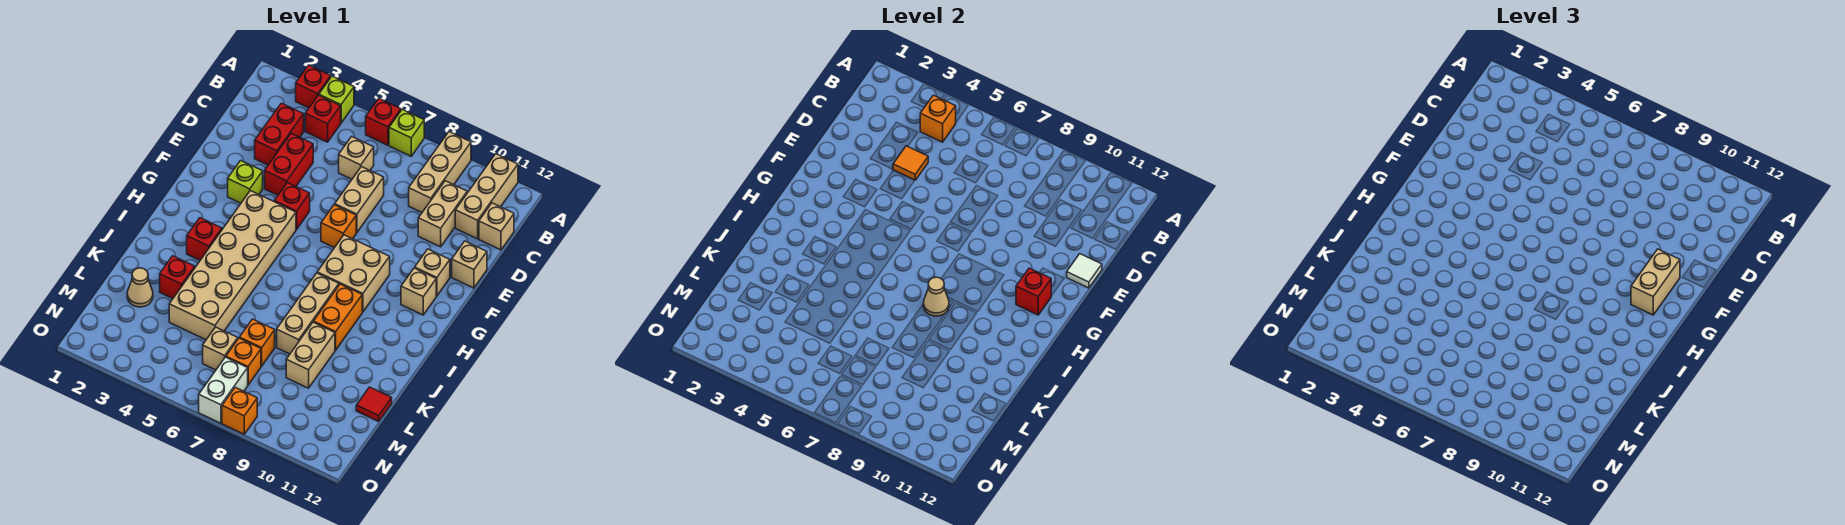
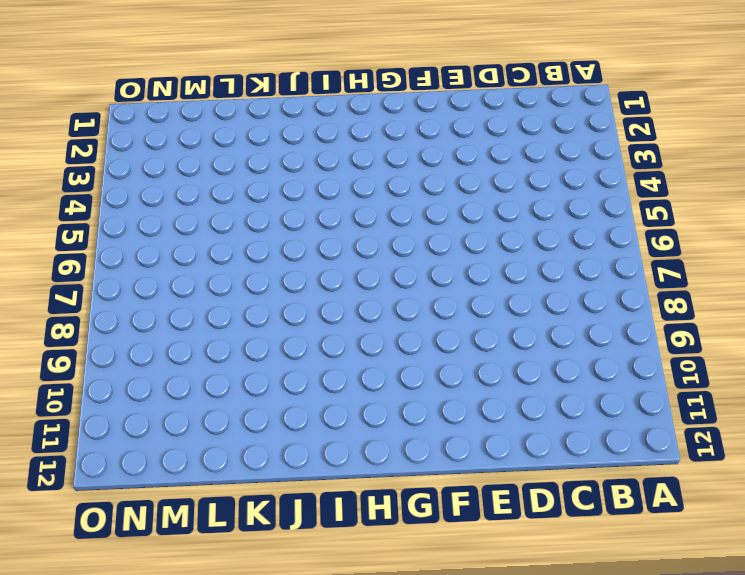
none -> red 1x1 brick [296,65,331,108]
none -> lime 1x1 brick [319,76,354,123]
none -> red 1x1 brick [366,99,401,145]
none -> lime 1x1 brick [389,109,424,156]

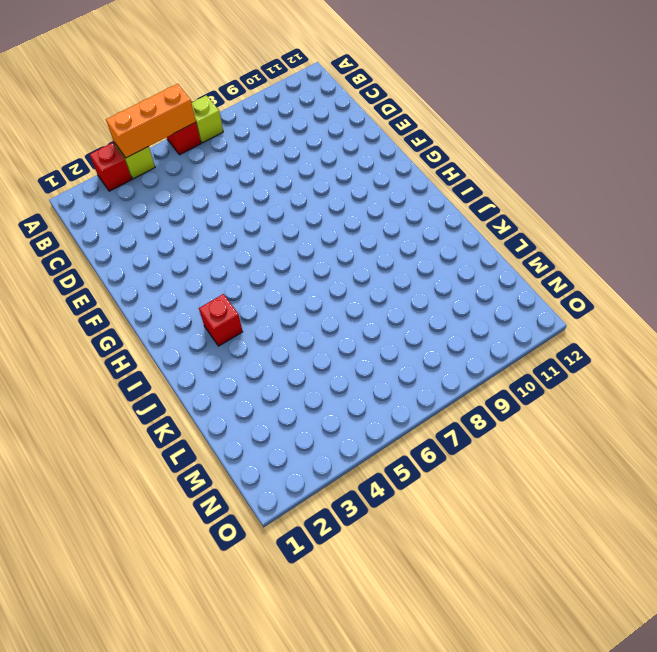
orange 1x3 brick [106,84,196,158] -> none
none -> tan 1x3 brick [409,132,471,212]
none -> tan 1x3 brick [455,154,518,239]
none -> red 1x1 brick [305,95,341,142]
none -> red 1x2 brick [255,103,304,165]

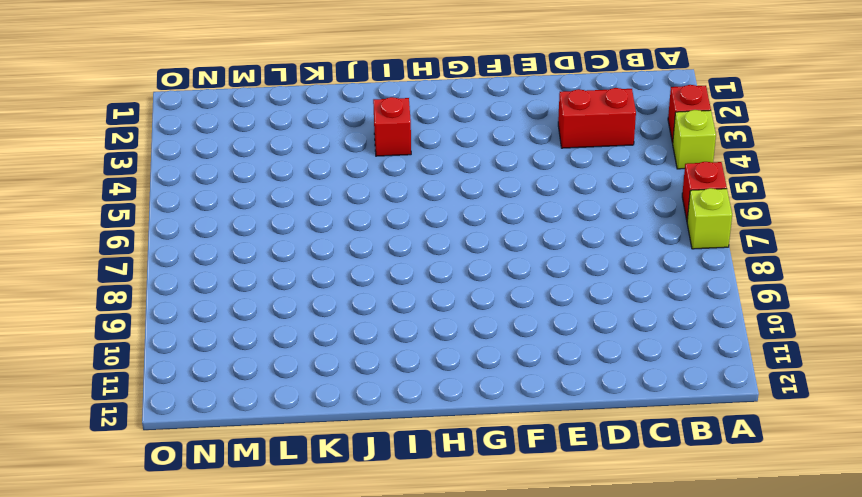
none -> tan 1x3 brick [409,132,471,212]
none -> tan 1x3 brick [455,154,518,239]
none -> red 1x1 brick [305,95,341,142]
none -> tan 1x1 brick [339,137,374,179]

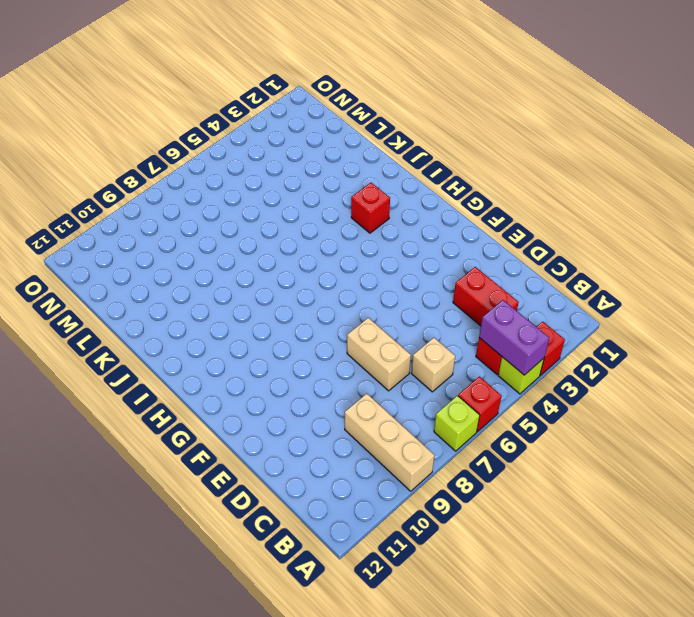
purple 1x2 brick [479,300,549,375] -> orange 1x1 brick [920,95,956,142]
none -> tan 1x3 brick [455,154,518,239]
none -> tan 1x2 brick [418,181,467,247]
none -> tan 1x1 brick [479,203,514,250]
none -> red 1x2 brick [265,133,313,195]

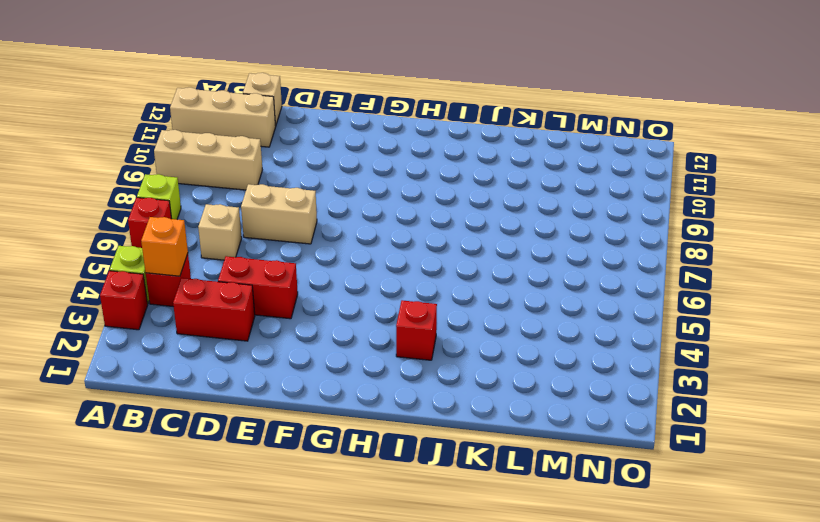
none -> tan 1x2 brick [418,181,467,247]
none -> tan 1x1 brick [452,241,487,288]
none -> lime 1x1 brick [228,160,263,203]
none -> red 1x1 brick [274,183,310,230]

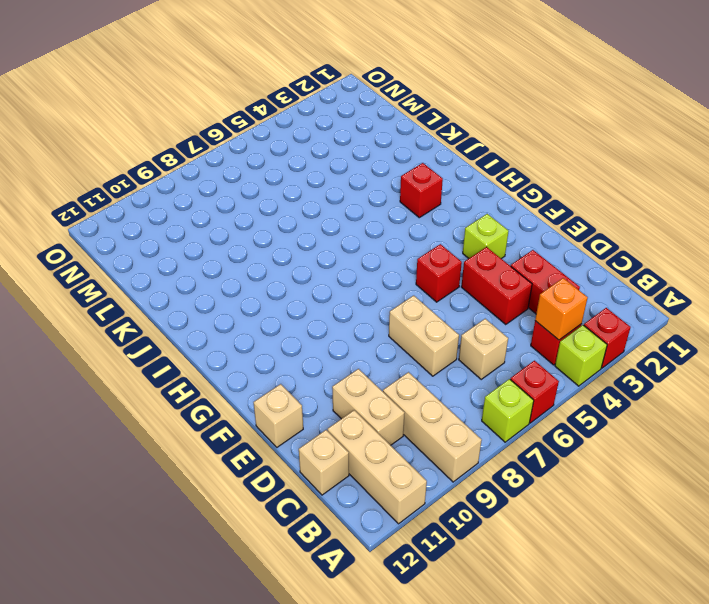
none -> orange 1x1 brick [321,205,356,248]
none -> tan 1x1 brick [415,249,450,296]
none -> tan 2x6 brick [169,191,296,340]
none -> tan 2x2 brick [317,235,390,312]

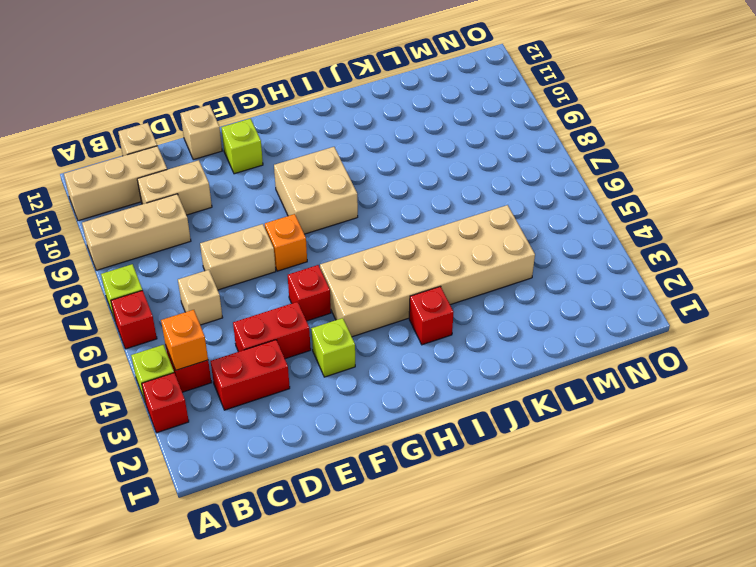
lime 1x1 brick [221,119,263,174] -> tan 1x1 brick [415,249,450,296]
none -> tan 1x1 brick [401,268,436,315]
none -> tan 1x3 brick [277,273,339,354]
none -> orange 1x2 brick [313,284,362,350]
none -> red 1x1 brick [160,256,195,299]

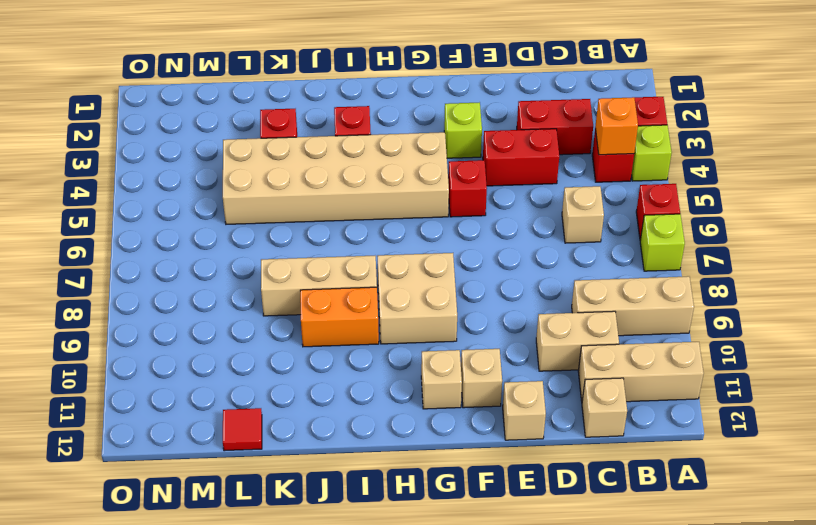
none -> tan 1x2 brick [335,167,384,233]
none -> orange 1x1 brick [321,205,356,248]
none -> tan 1x2 brick [286,322,335,388]
none -> tan 1x1 cone [127,268,153,307]

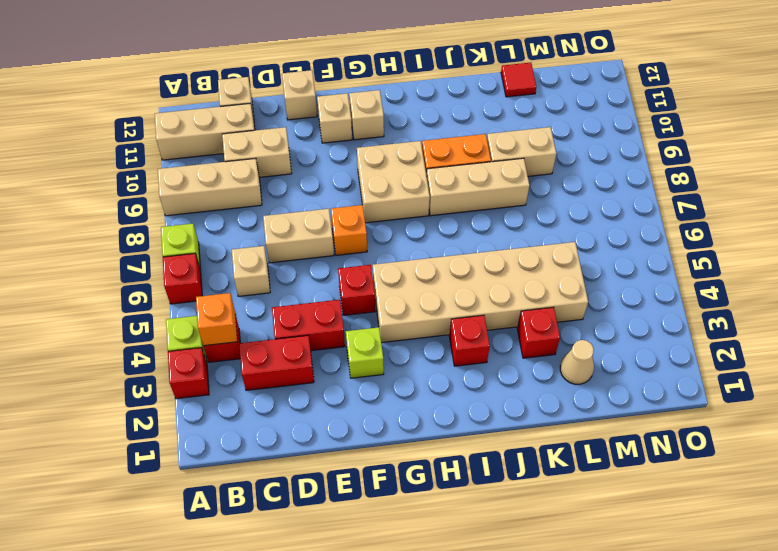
none -> orange 1x1 brick [240,319,275,366]
none -> tan 1x1 brick [203,327,238,370]
none -> orange 1x1 brick [226,338,261,385]
none -> white 1x2 brick [199,357,248,423]

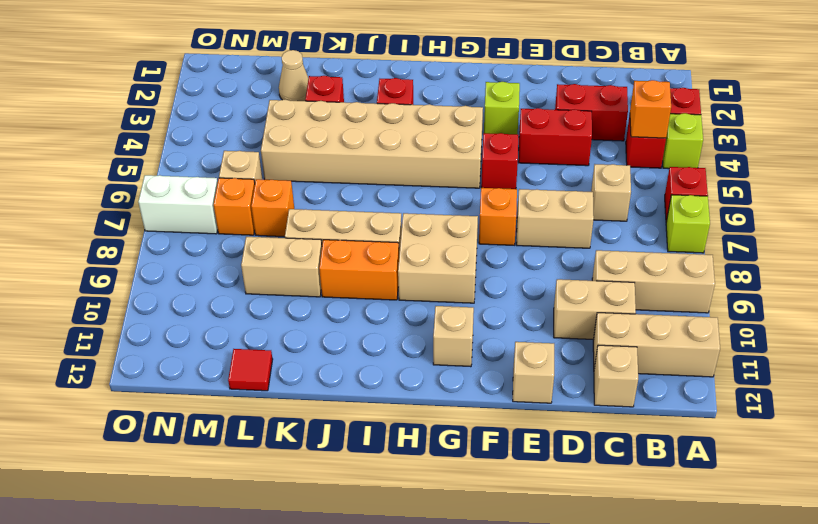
none -> tan 1x1 brick [415,249,450,296]
none -> orange 1x1 brick [222,387,257,434]
none -> orange 1x1 tile [893,146,928,180]
none -> white 1x1 tile [1067,254,1102,288]

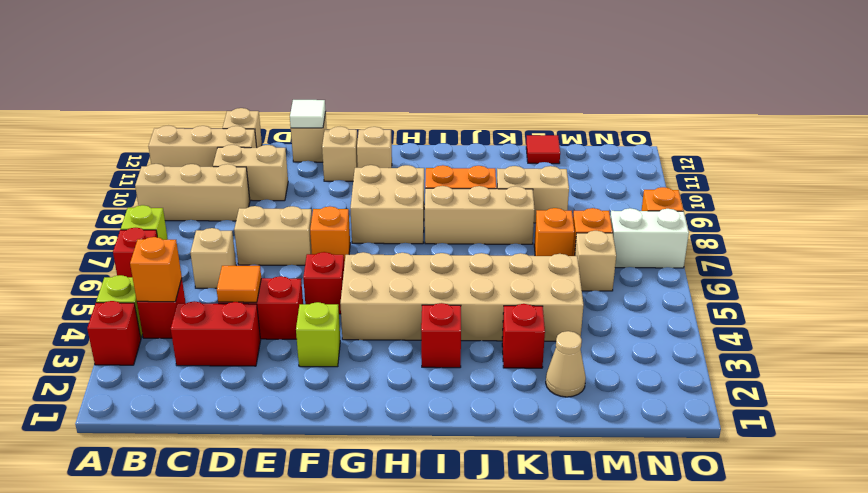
none -> red 1x1 brick [1016,268,1051,315]
none -> tan 1x1 cone [923,277,949,316]
none -> tan 1x2 brick [1631,249,1680,315]

